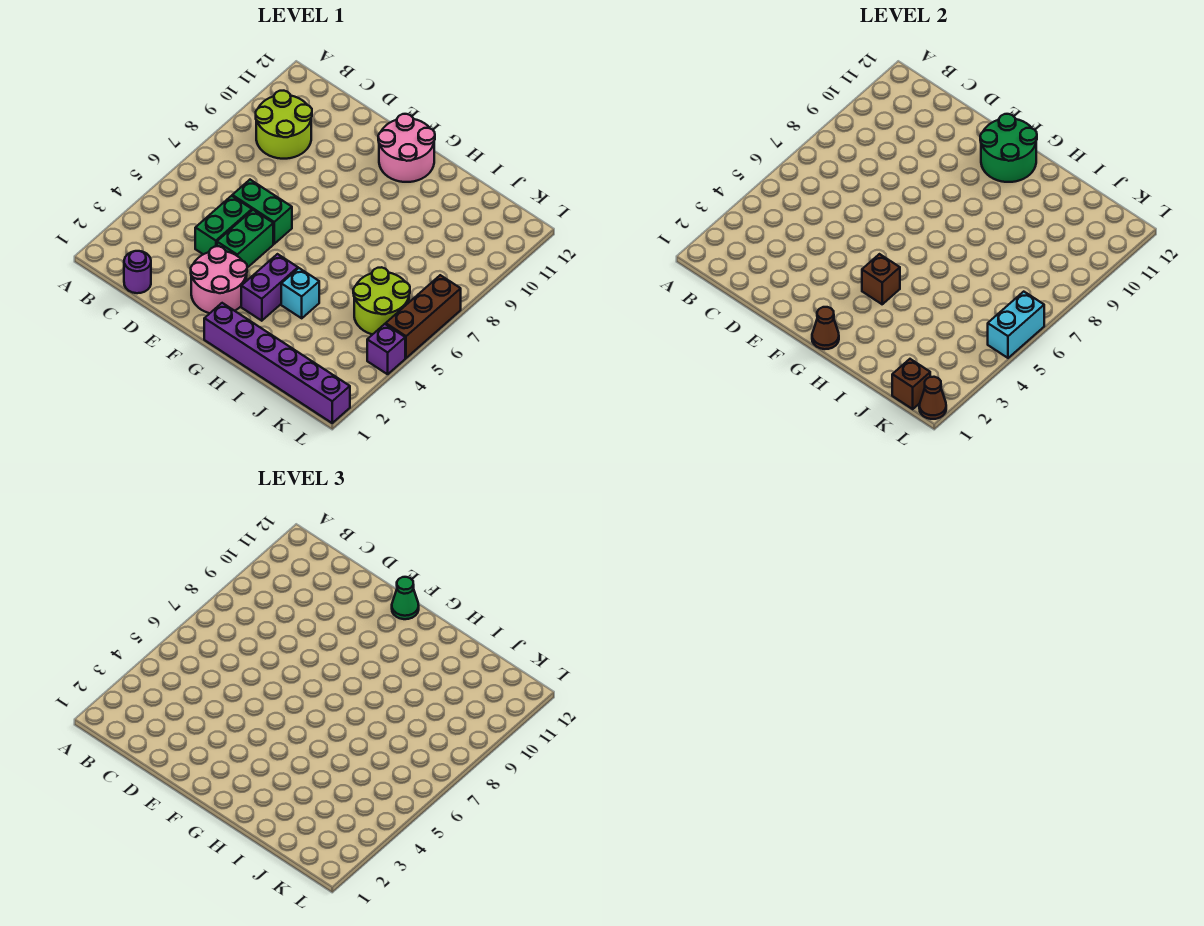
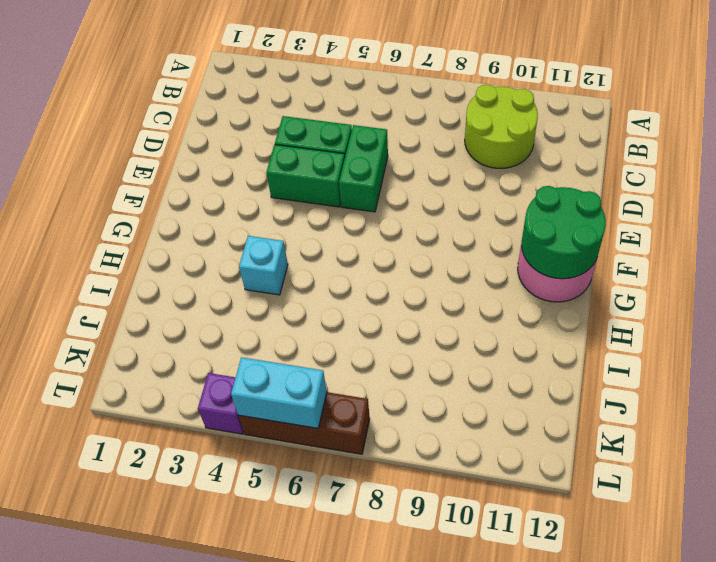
none -> purple 1x1 round brick [124,251,151,293]
none -> pink 2x2 round brick [191,246,247,313]
none -> purple 1x6 brick [204,303,350,423]

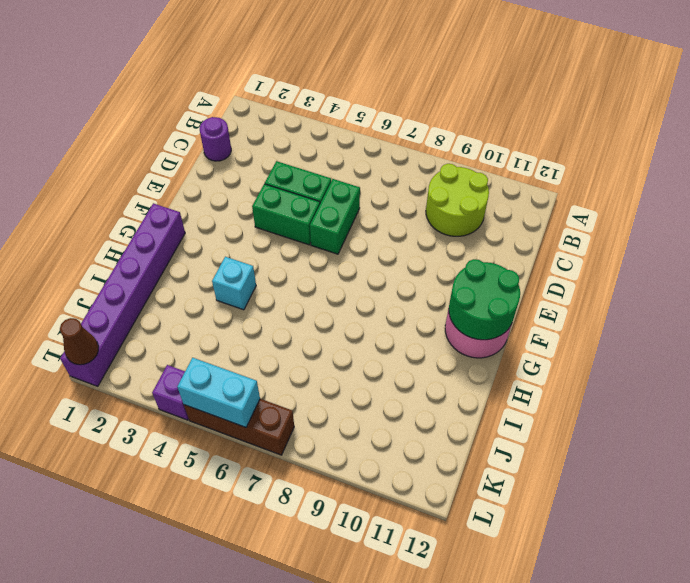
none -> pink 2x2 round brick [191,246,247,313]
none -> purple 1x2 brick [241,254,298,321]
none -> lime 2x2 round brick [353,267,410,334]

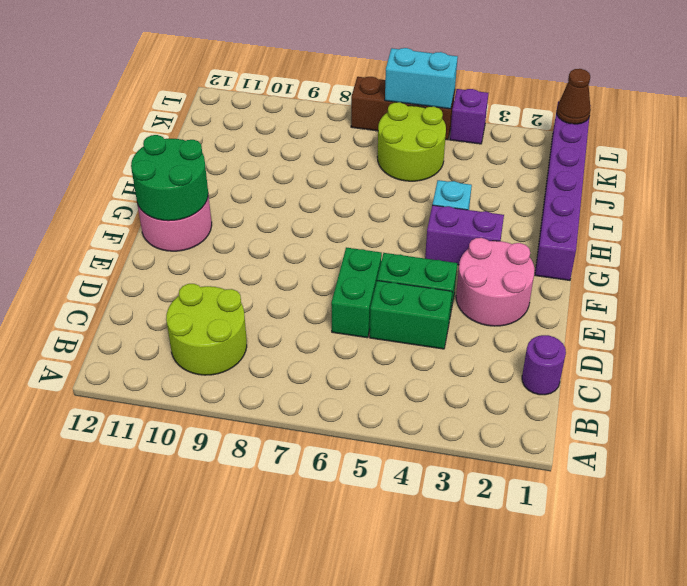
none -> brown 1x1 cone [812,307,839,349]
none -> brown 1x1 brick [862,254,900,304]
none -> brown 1x1 brick [892,359,930,409]

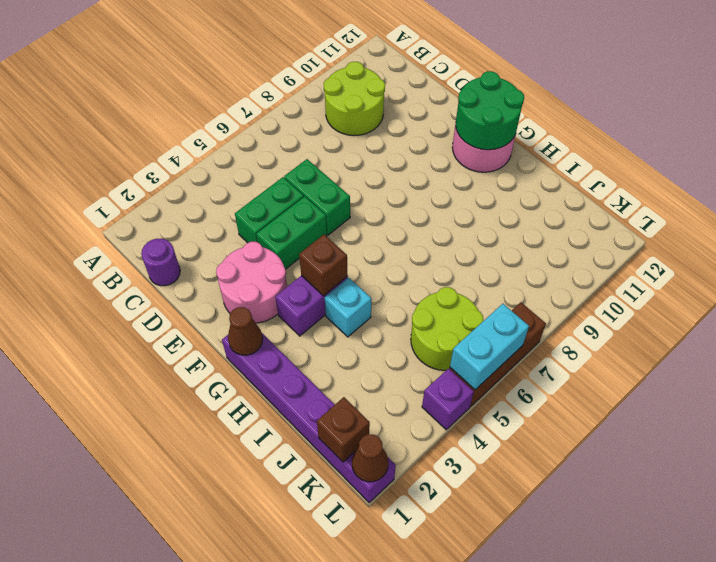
none -> green 1x1 cone [392,577,419,619]

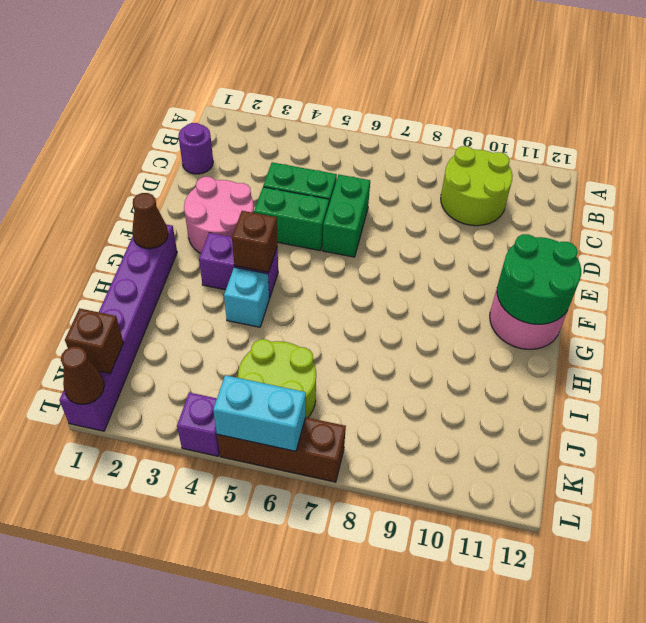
none -> green 1x1 cone [392,577,419,619]

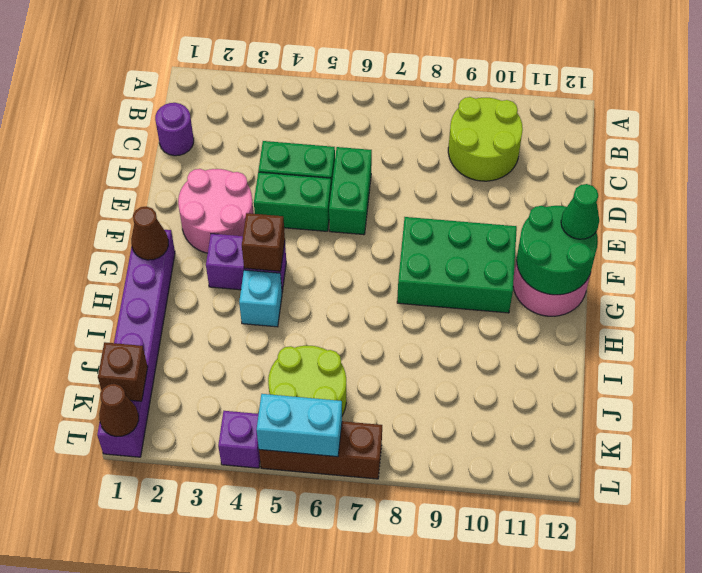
green 2x3 brick [397,217,517,313] -> none

